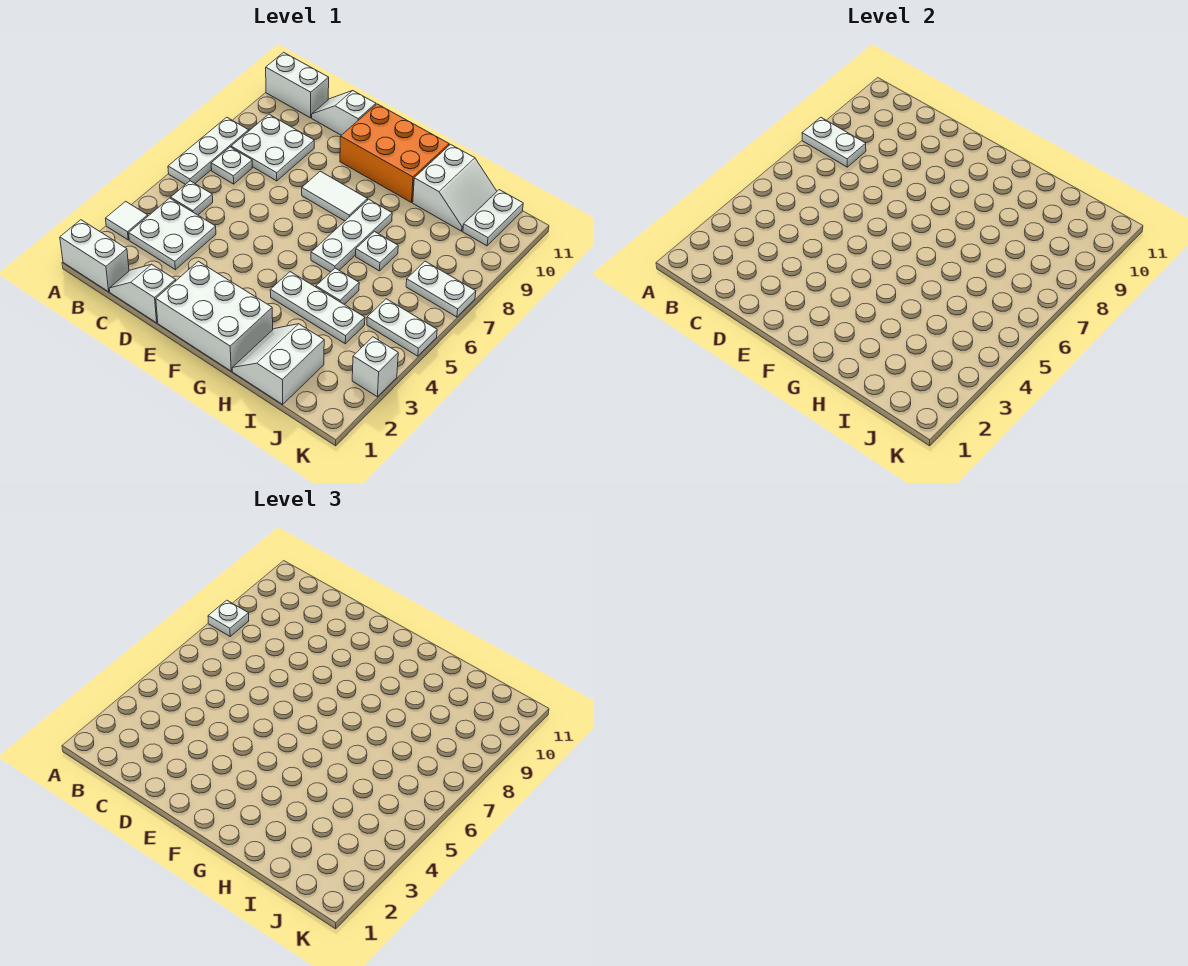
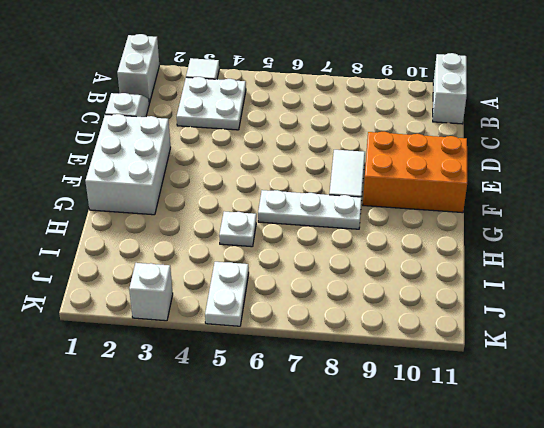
orange 2x3 brick [363,132,467,213] -> orange 2x3 brick turned to [340,104,449,203]
none -> white 1x3 plate [168,117,249,185]
none -> white 1x1 plate [171,181,213,215]
none -> white 1x1 plate [211,147,252,184]

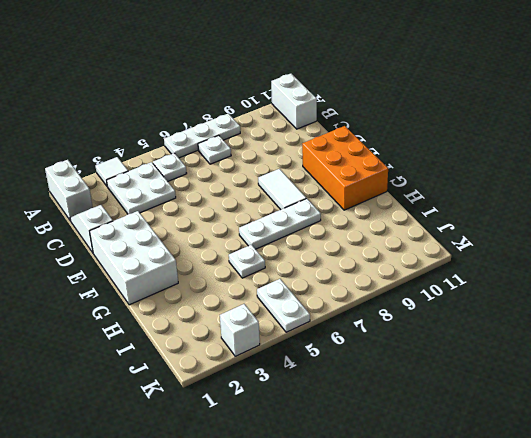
none -> white 2x2 plate [231,114,314,181]
none -> white 1x2 slope [312,91,376,135]
none -> white 1x3 plate [270,272,365,344]

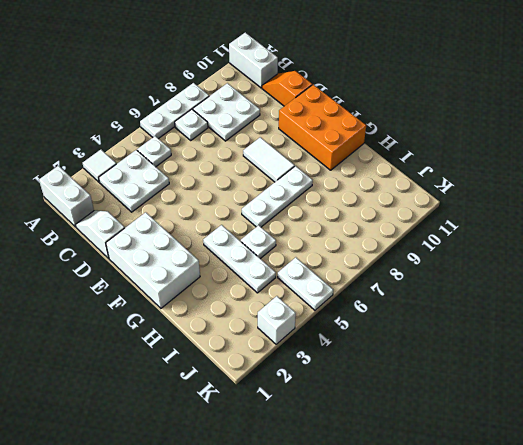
orange 1x2 slope [262,71,312,106] -> white 1x2 slope [312,91,376,135]
none -> white 2x2 slope [232,324,324,404]
none -> white 1x1 plate [356,232,398,271]
none -> white 2x2 slope [413,144,497,231]

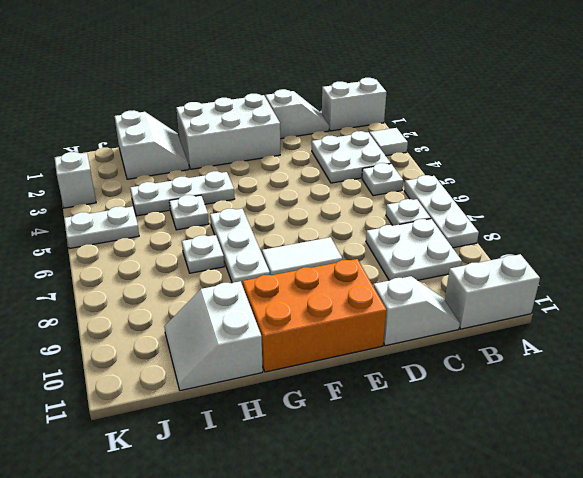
none -> white 1x2 plate [406,261,476,317]
none -> white 1x2 plate [463,190,523,246]
none -> white 1x2 plate [802,117,866,167]

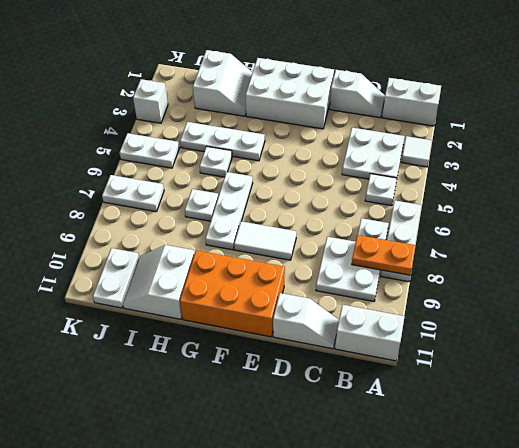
orange 1x2 plate [352,235,416,275] -> white 1x2 plate [802,117,866,167]
none -> white 1x1 plate [208,600,249,636]

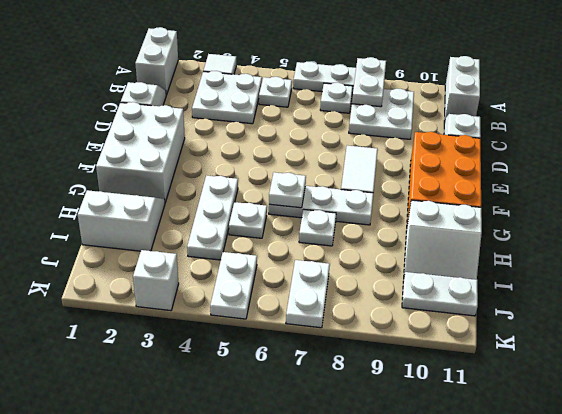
white 1x1 plate [269,172,306,208] -> white 1x1 plate moved to [208,600,249,636]

